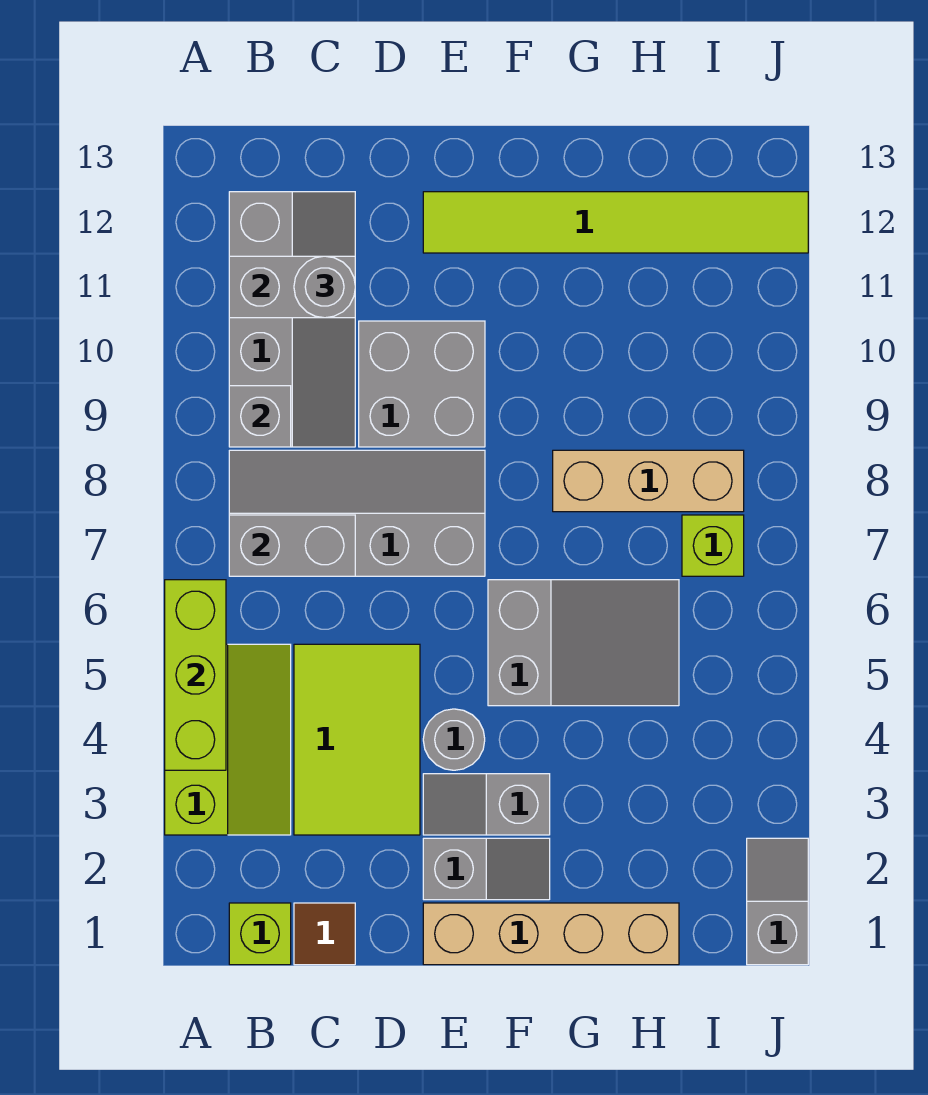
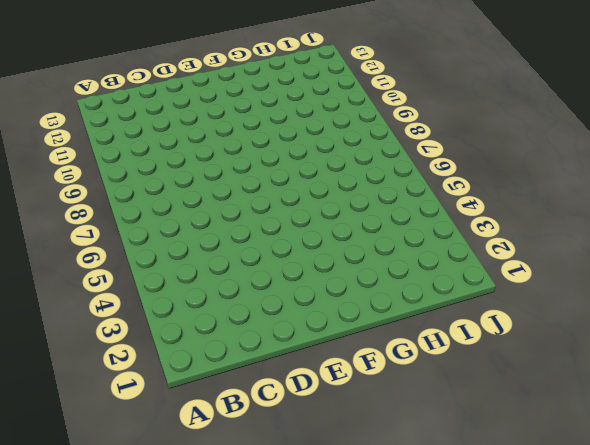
none -> lime 2x3 slope [165,644,291,835]
none -> lime 1x1 brick [229,903,291,965]
none -> grey 2x4 slope [229,450,485,576]

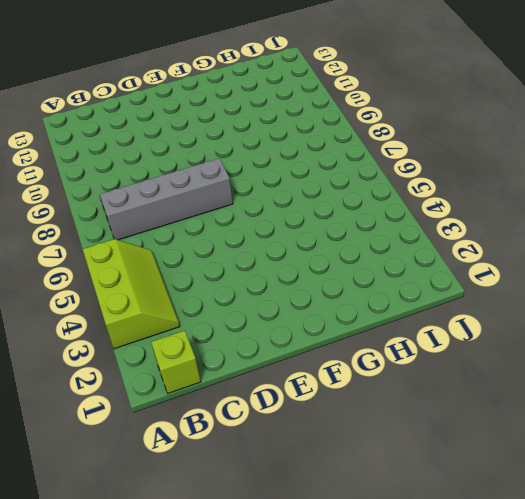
none -> grey 2x4 slope [229,192,355,447]
none -> brown 1x1 tile [294,903,355,965]
none -> lime 2x3 tile [294,644,420,835]

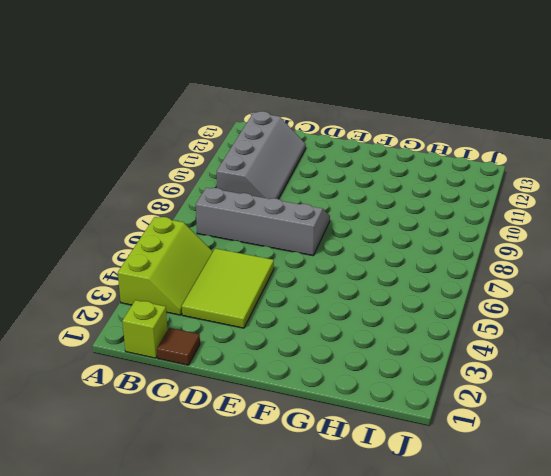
none -> grey 2x2 brick [359,321,485,447]
none -> tan 1x4 brick [423,903,679,965]
none -> grey 1x2 slope [423,838,550,900]

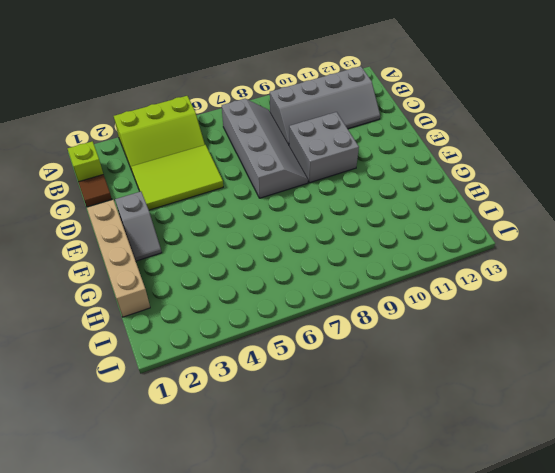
none -> grey 1x2 slope [423,774,550,835]
none -> grey 1x1 round brick [423,709,485,770]
none -> lime 1x6 tile [423,192,808,253]

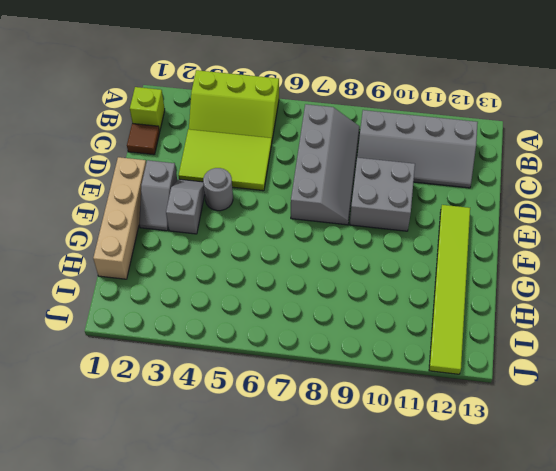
none -> grey 2x3 slope [488,580,679,706]
none -> tan 1x3 brick [553,450,744,512]
none -> lime 1x1 brick [682,515,744,576]

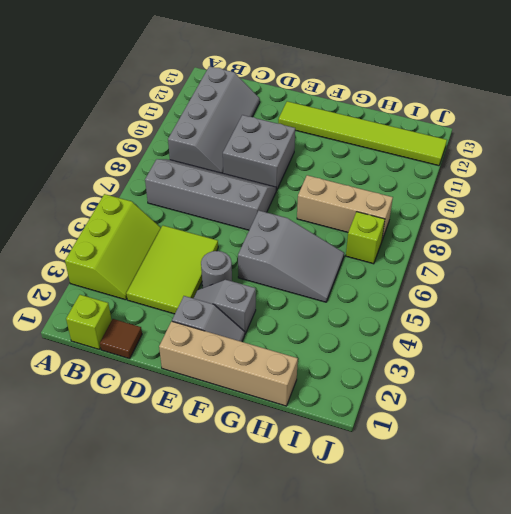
none -> grey 1x2 slope [747,838,808,965]
none -> lime 1x3 brick [165,580,226,770]
none -> grey 1x2 brick [229,515,355,576]

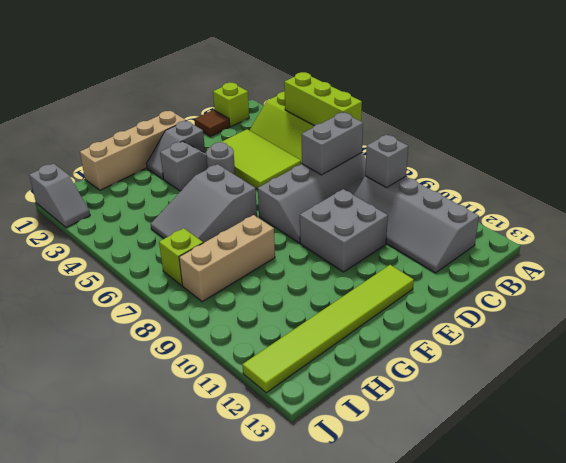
none -> grey 1x2 brick [229,256,355,318]
none -> grey 1x1 round brick [294,256,355,318]

